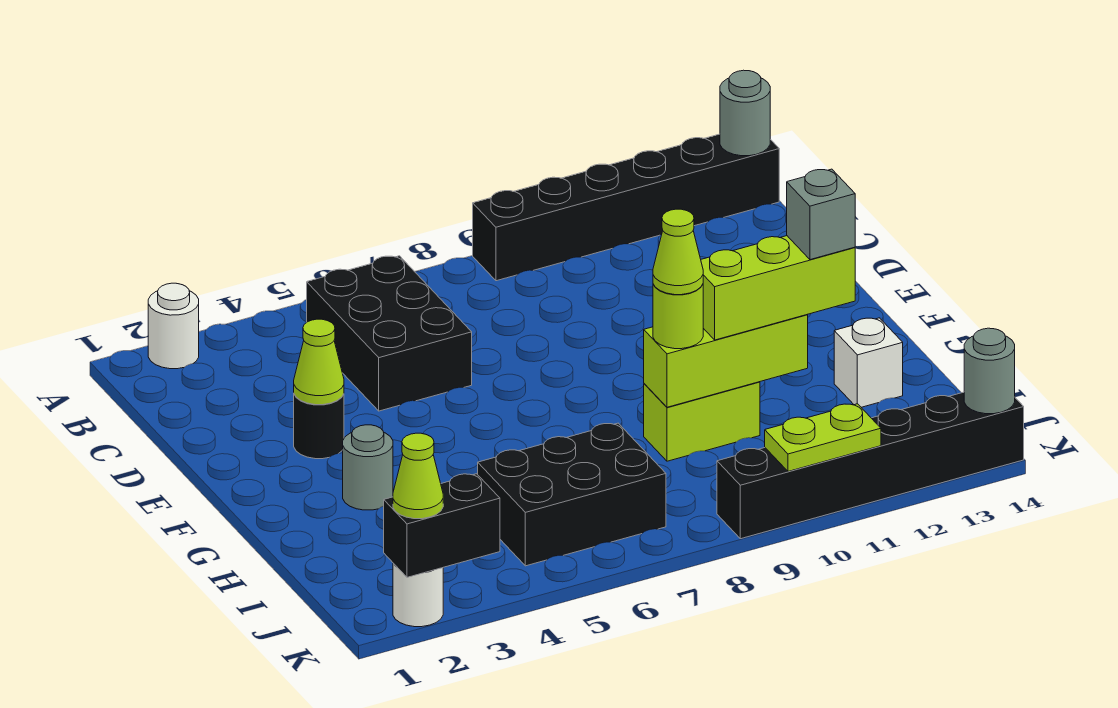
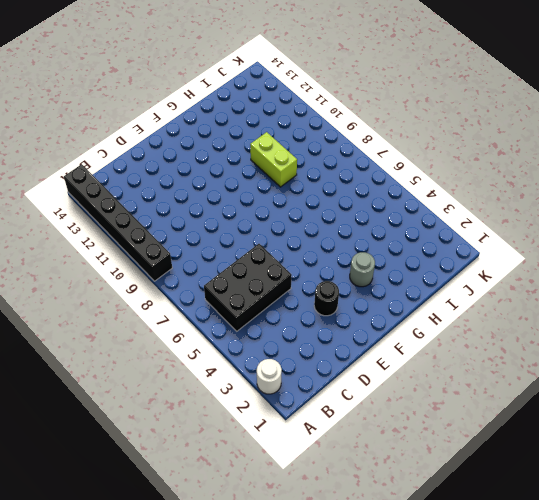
none -> white 1x1 brick [834,318,903,407]
none -> black 2x3 brick [478,423,666,566]
none -> white 1x1 round brick [393,563,443,627]

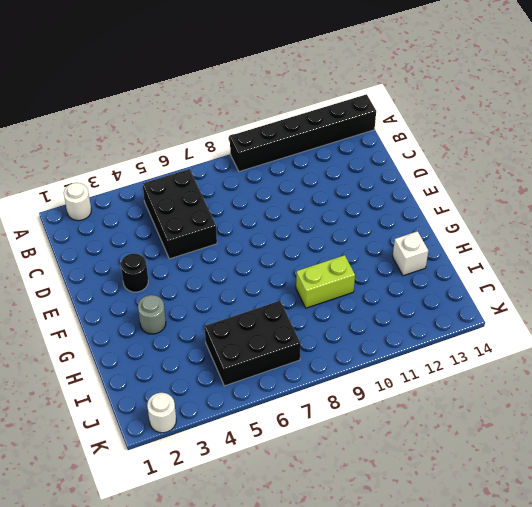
none -> black 1x6 brick [717,392,1024,539]
none -> grey 1x1 round brick [720,70,770,156]
none -> lime 1x1 cone [294,319,344,405]

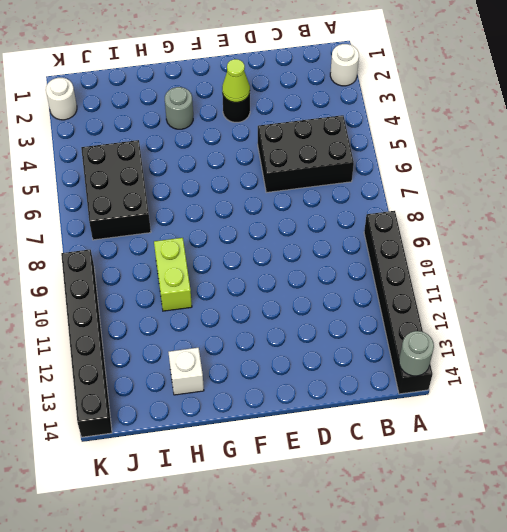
none -> lime 1x3 brick [644,315,808,407]
none -> black 1x2 brick [384,474,500,577]
none -> lime 1x2 plate [765,404,881,471]

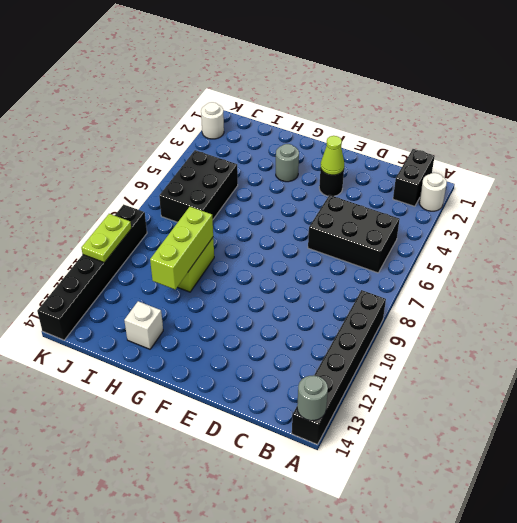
black 1x2 brick [393,149,435,206] -> black 1x2 brick moved to [384,474,500,577]
none -> grey 1x1 round brick [964,328,1015,414]
none -> lime 1x1 round brick [653,284,703,349]
none -> lime 1x3 brick [701,236,855,340]

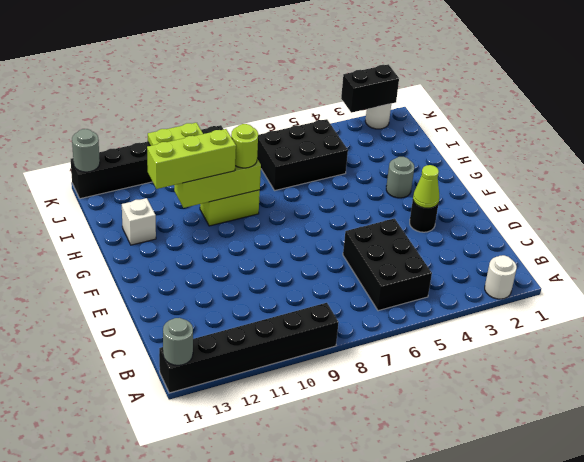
none -> lime 1x1 cone [393,433,443,519]
none -> lime 1x1 cone [653,209,703,295]
none -> grey 1x1 brick [787,169,855,260]

